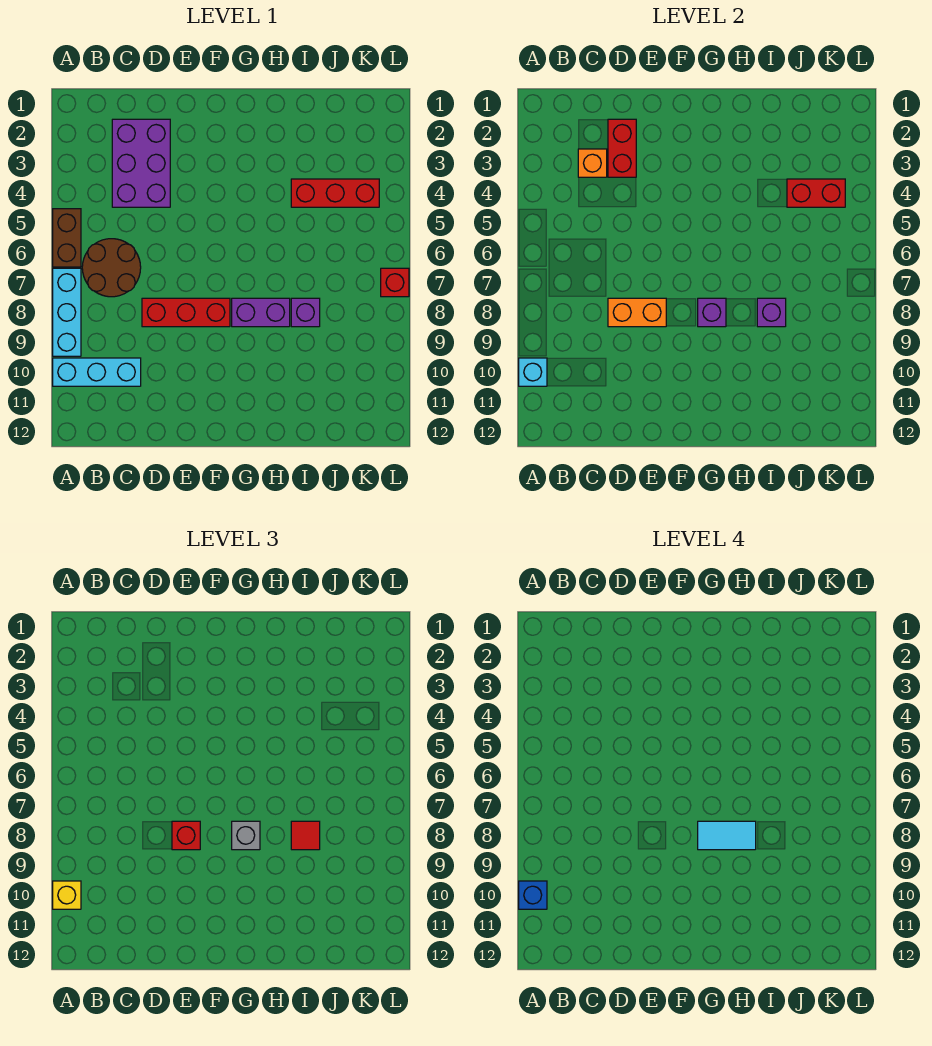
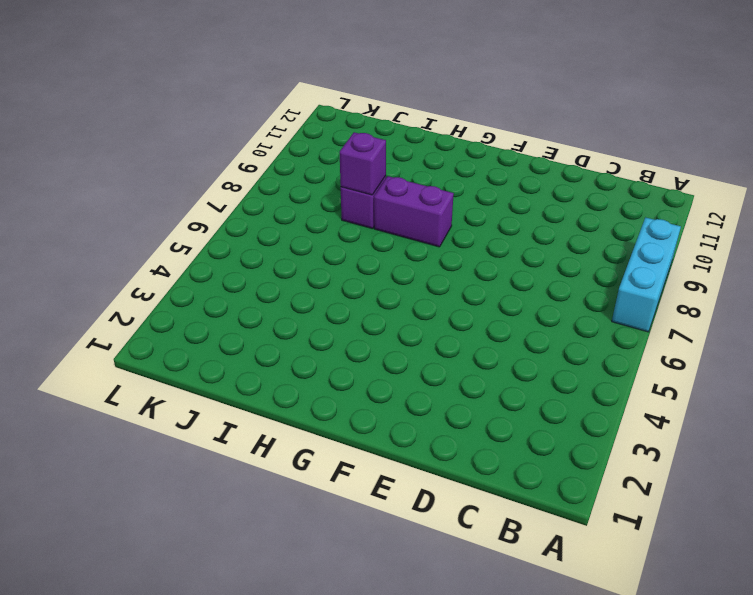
none -> brown 1x2 brick [53,209,81,267]
none -> cyan 1x3 brick [53,358,141,386]
none -> brown 2x2 round brick [82,239,141,297]

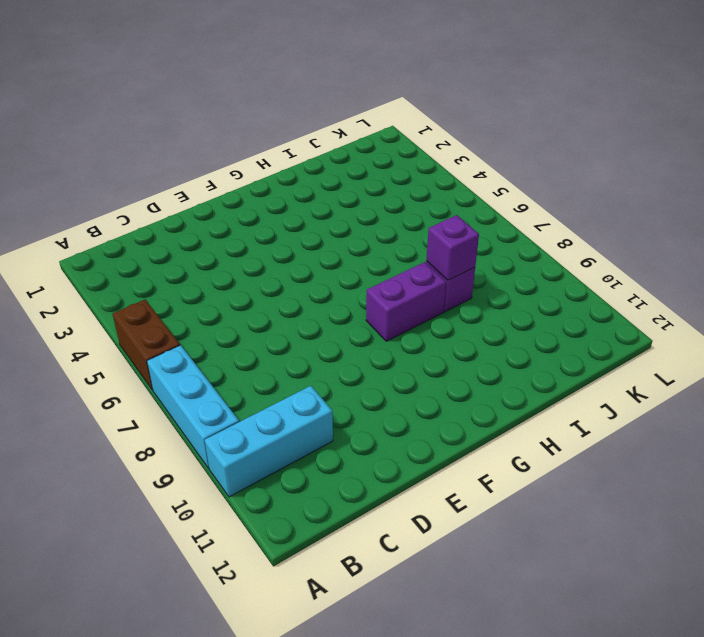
none -> brown 2x2 round brick [82,239,141,297]
none -> purple 2x3 brick [112,119,170,207]
none -> red 1x3 brick [142,298,230,327]

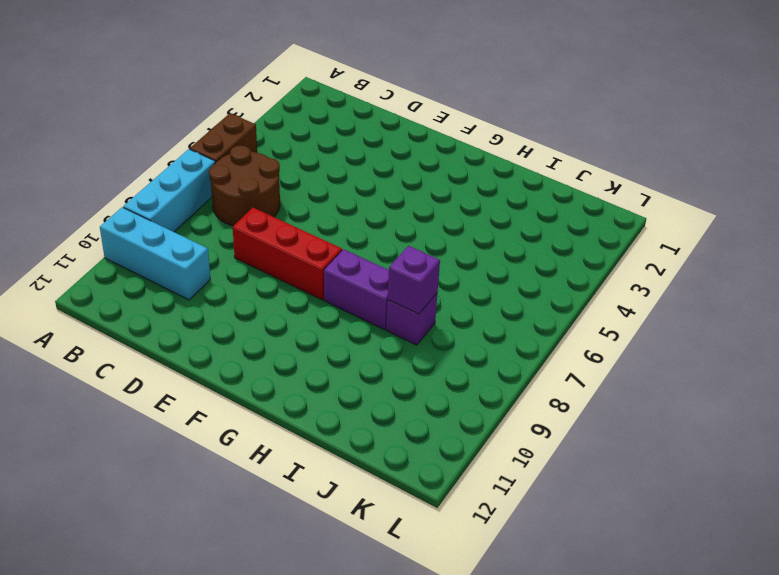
none -> purple 2x3 brick [112,119,170,207]
none -> red 1x3 brick [291,179,379,207]
none -> red 1x1 brick [381,268,409,297]

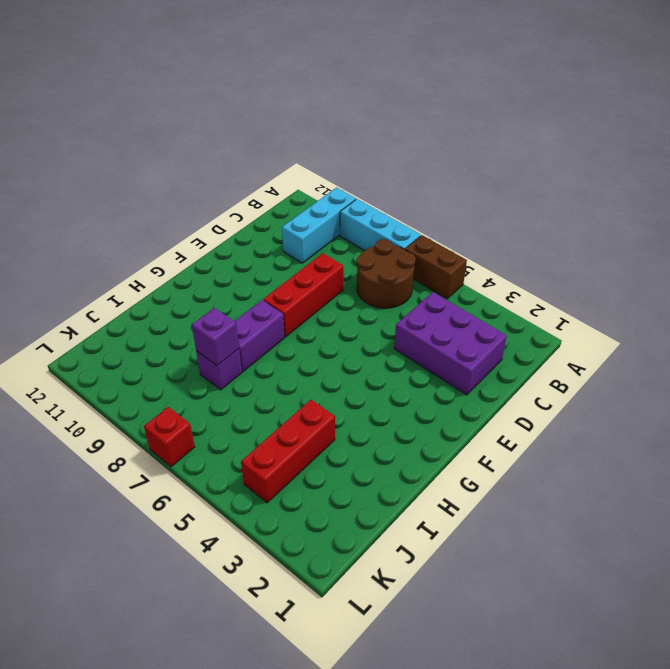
none -> cyan 1x1 brick [519,358,547,386]
none -> orange 1x1 brick [578,149,607,177]
none -> red 1x2 brick [608,119,636,177]

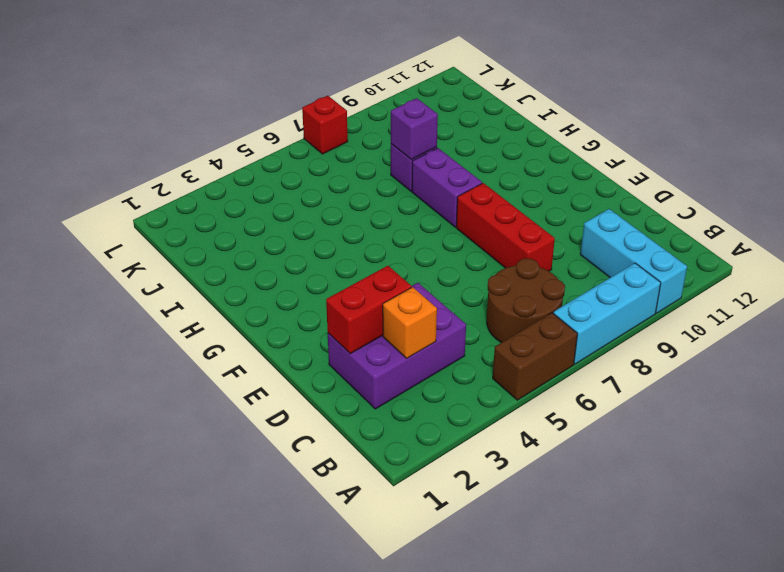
none -> red 1x3 brick [291,179,379,207]
none -> cyan 1x1 brick [519,358,547,386]
none -> orange 1x2 brick [608,298,666,327]

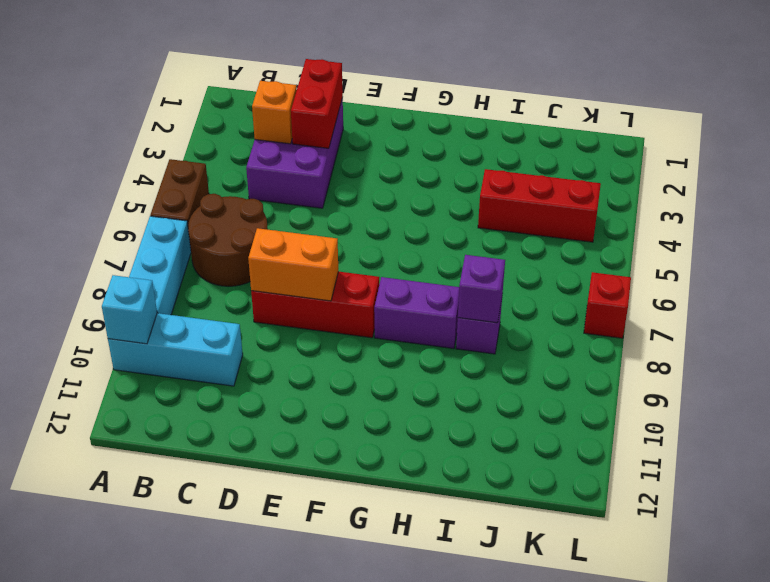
none -> purple 1x1 brick [698,298,726,327]
none -> red 1x2 brick [787,179,845,207]
none -> yellow 1x1 brick [53,881,81,909]

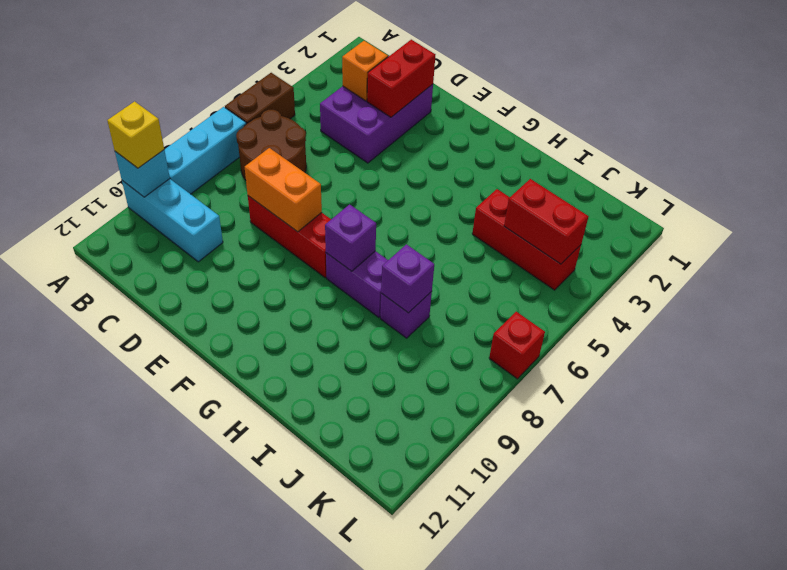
none -> red 1x1 brick [172,821,200,850]
none -> grey 1x1 brick [232,821,260,850]
none -> red 1x1 tile [291,821,320,850]

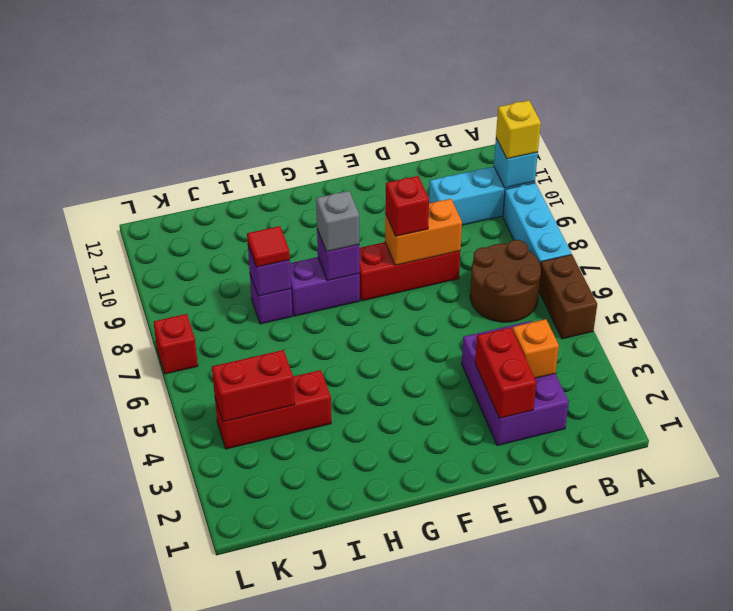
none -> blue 1x1 brick [519,881,547,909]
none -> cyan 1x2 tile [698,821,756,850]

